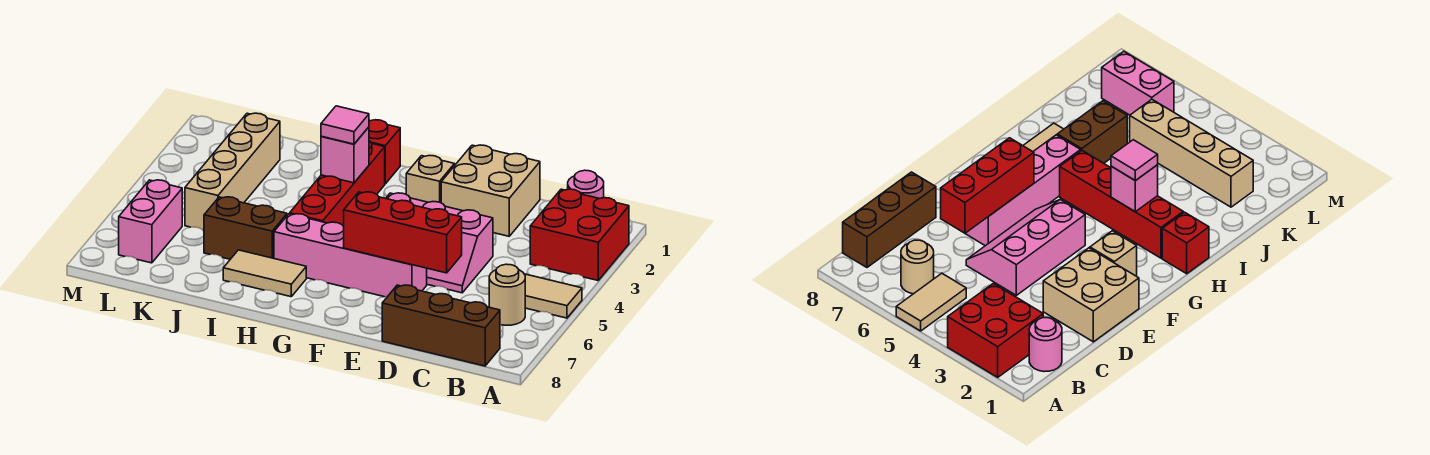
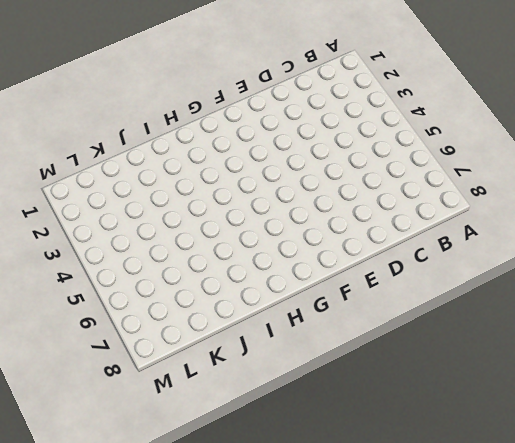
none -> red 2x2 brick [530,189,629,280]
none -> tan 1x2 tile [525,274,582,318]
none -> pink 1x1 round brick [568,170,604,199]

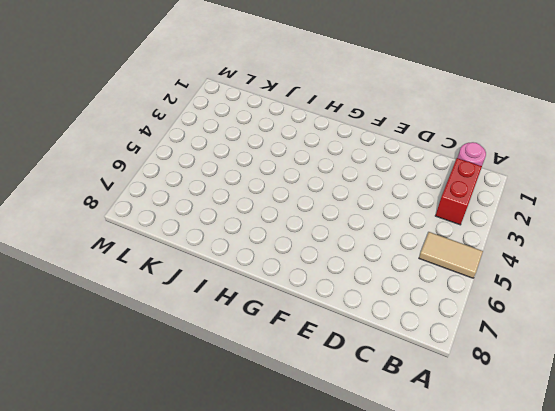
red 1x2 brick [435,158,482,225] -> red 2x2 brick [530,189,629,280]
none -> tan 1x1 round brick [489,264,525,325]
none -> brown 1x3 brick [382,285,500,366]
none -> tan 2x2 brick [441,145,540,236]

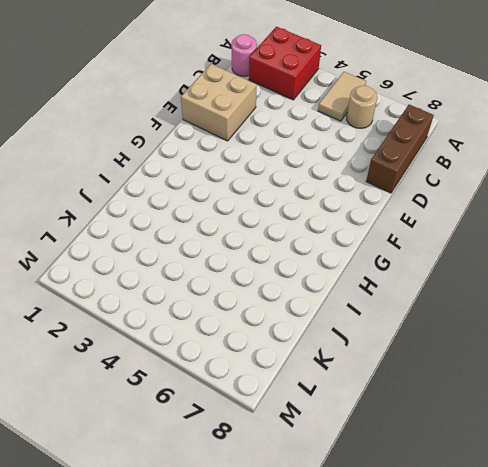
none -> pink 2x3 slope [386,193,493,293]
none -> pink 1x4 brick [274,214,427,297]
none -> tan 1x1 brick [406,155,455,203]

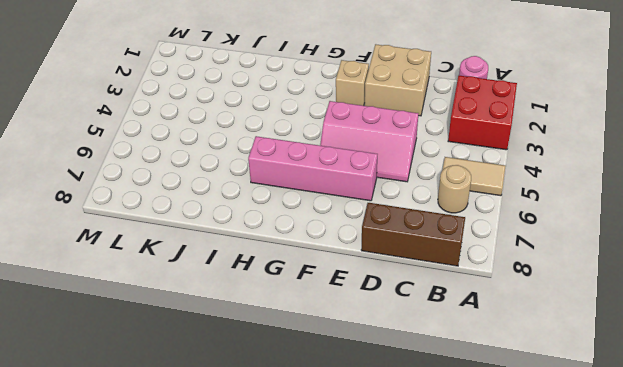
none -> red 1x1 brick [369,120,400,184]
none -> red 1x4 brick [290,141,385,226]
none -> tan 1x2 tile [223,250,306,297]

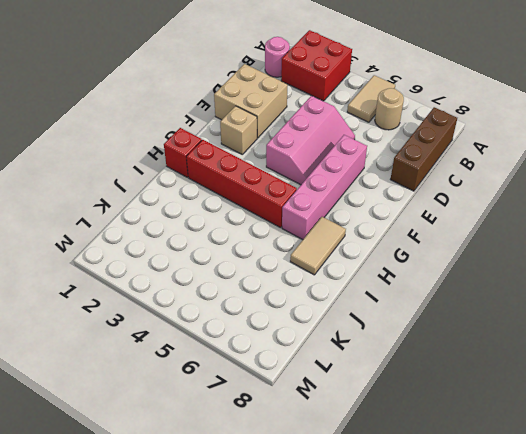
none -> brown 1x2 brick [204,197,287,259]
none -> tan 1x4 brick [185,113,280,230]
none -> pink 1x2 brick [119,180,182,263]

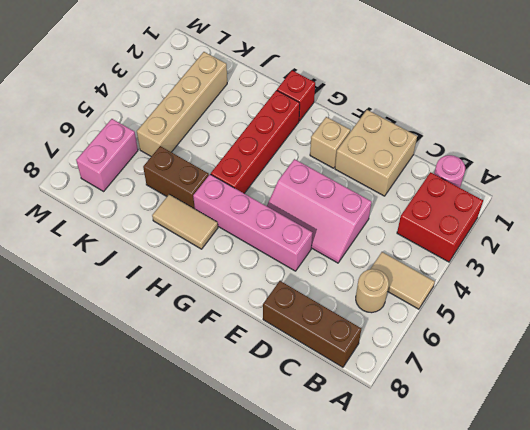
none -> red 1x3 brick [344,192,462,273]
none -> pink 1x1 brick [321,127,369,183]
none -> pink 1x1 tile [321,106,369,144]

